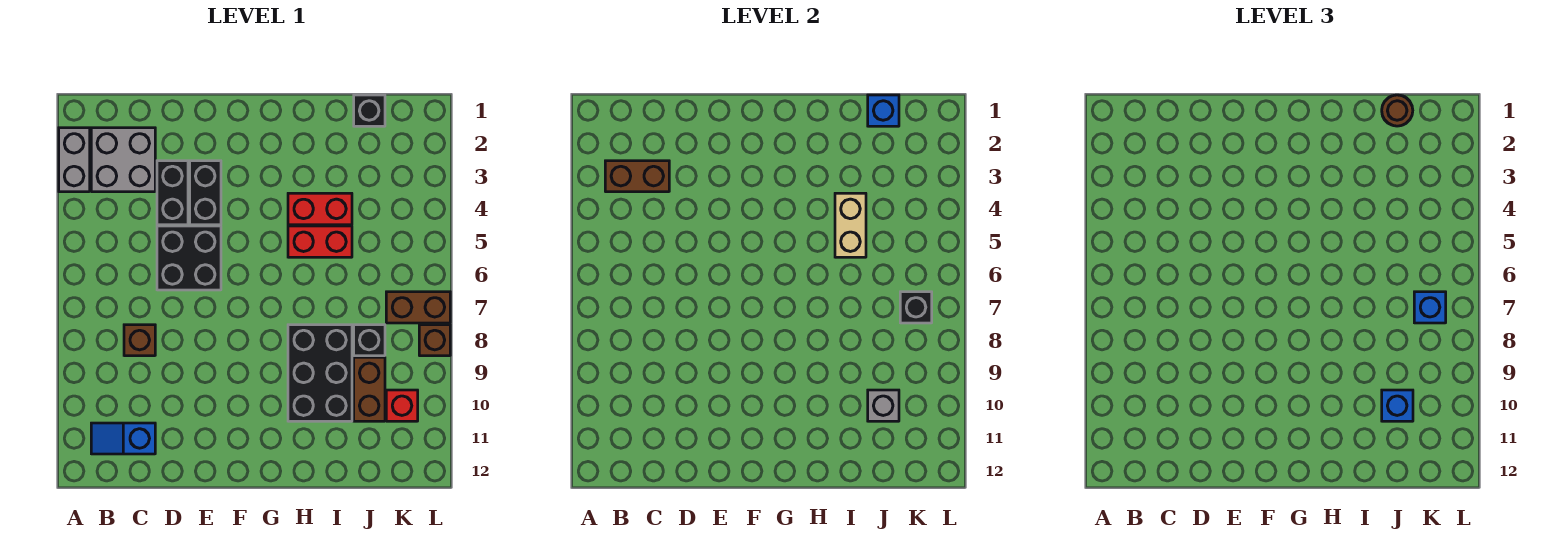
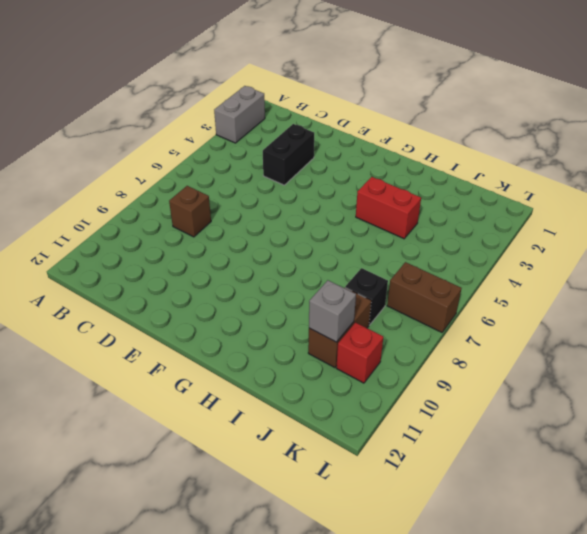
none -> grey 2x2 brick [91,128,155,192]
none -> blue 1x2 slope [91,423,155,454]
none -> black 2x2 brick [157,226,221,290]

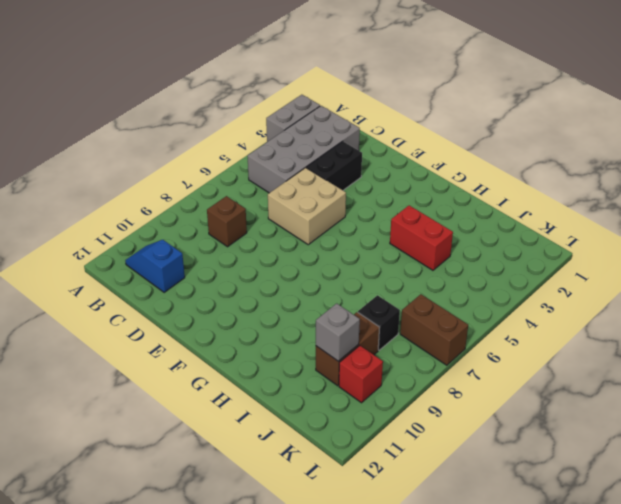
grey 2x4 brick [247,106,360,193] -> grey 2x2 brick [91,128,155,192]
tan 2x2 brick [268,168,346,245] -> black 2x2 brick [157,226,221,290]
none -> black 1x2 brick [190,161,221,225]
none -> red 1x2 brick [288,226,352,257]
none -> black 2x3 brick [288,325,352,421]

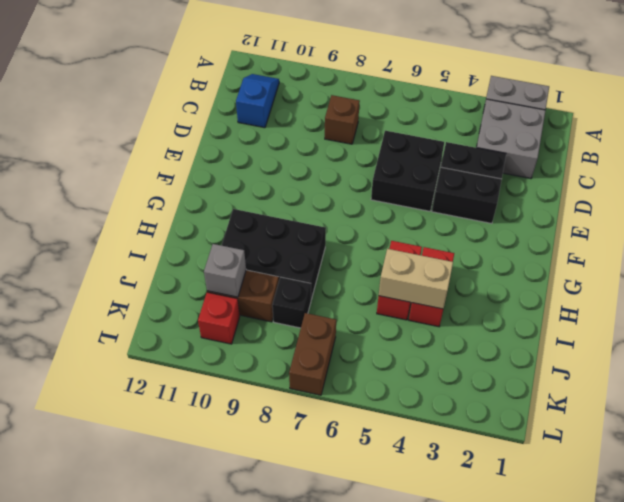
none -> black 1x1 brick [354,95,385,126]
none -> brown 1x1 brick [419,325,450,356]
none -> brown 1x2 brick [605,161,669,192]

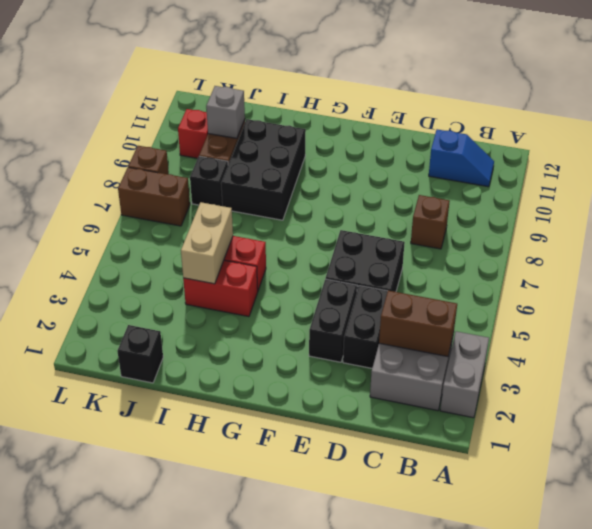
none -> blue 1x1 brick [868,95,899,126]
none -> black 1x1 brick [900,292,932,323]
none -> brown 1x1 round brick [1382,95,1413,126]

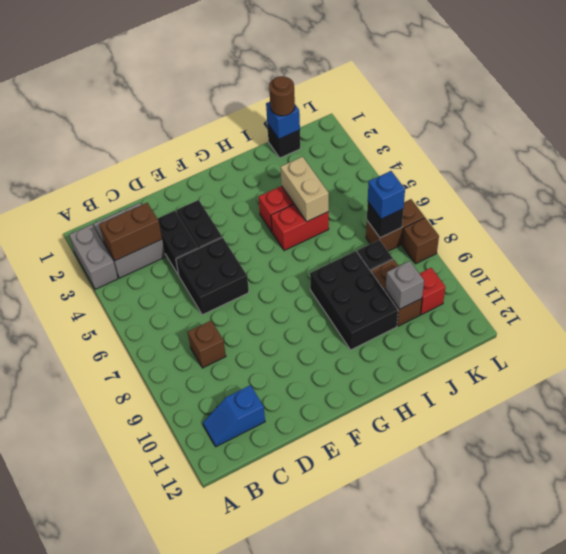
none -> blue 1x1 brick [1382,390,1413,421]

